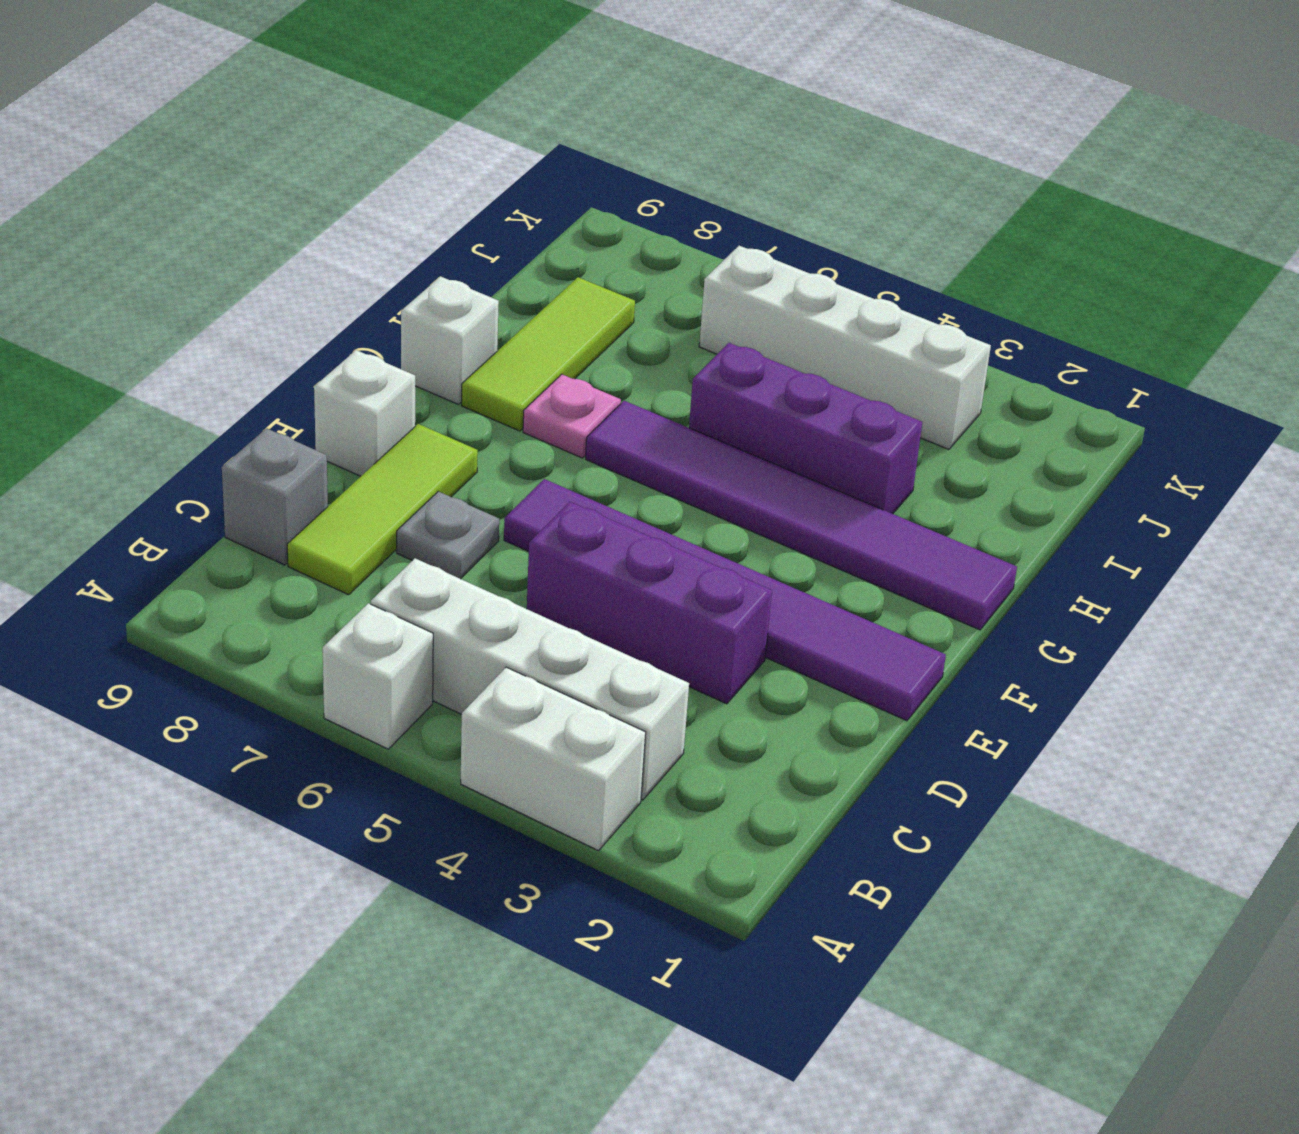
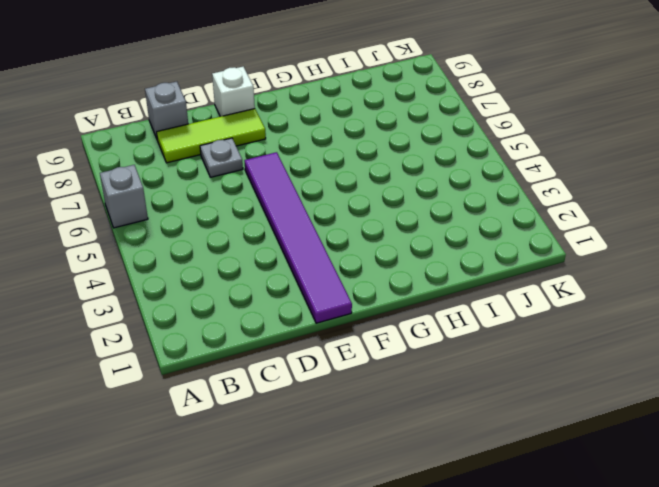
grey 1x1 brick [100,165,148,228] -> white 1x1 brick [323,603,433,749]
none -> white 1x2 brick [461,667,646,851]
none -> white 1x4 brick [371,558,689,800]
none -> purple 1x3 brick [527,502,772,704]

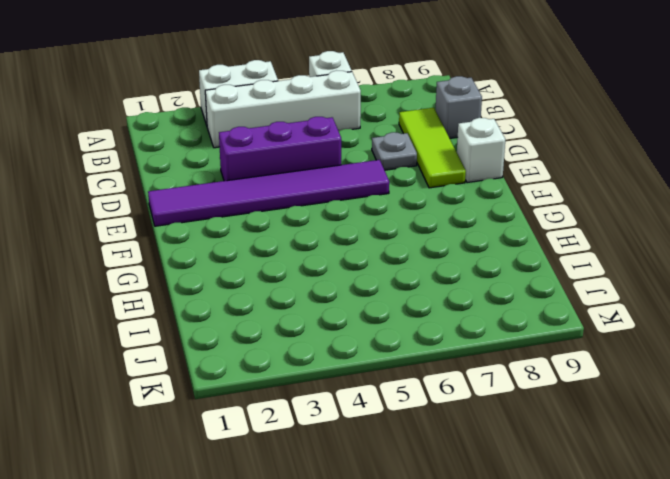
none -> purple 1x6 tile [586,401,1017,630]
none -> pink 1x1 plate [523,374,621,458]
none -> lime 1x3 tile [462,277,635,431]

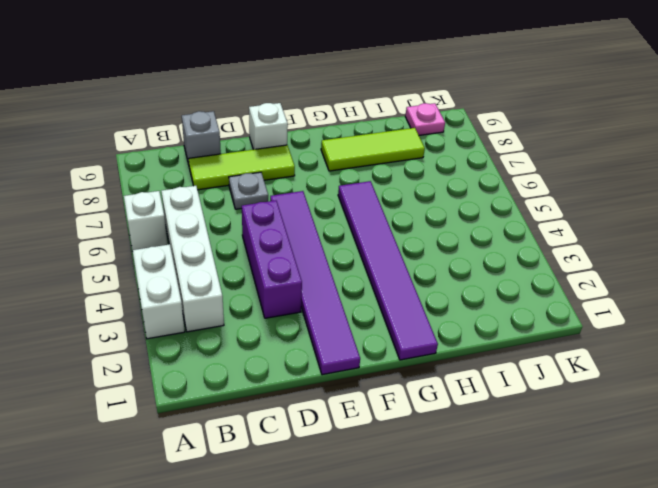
pink 1x1 plate [405,103,445,135] -> pink 1x1 plate moved to [523,374,621,458]
none -> white 1x1 brick [401,276,499,405]
none -> purple 1x3 brick [689,343,922,514]
none -> white 1x4 brick [699,246,991,449]

